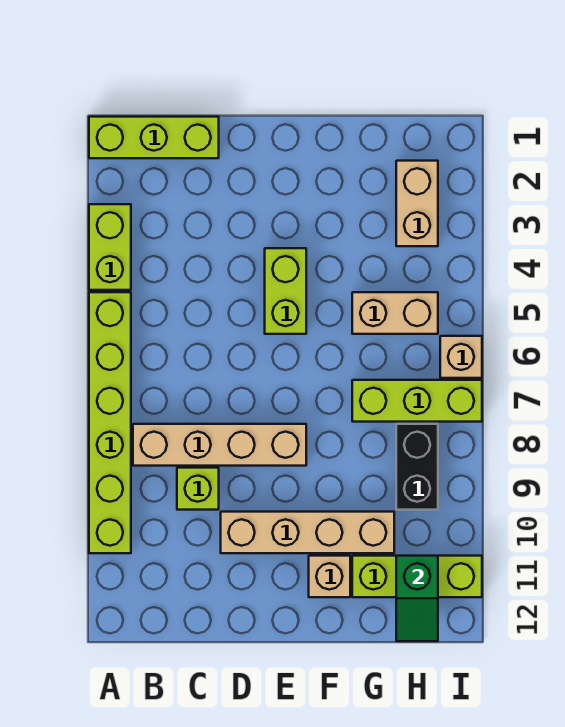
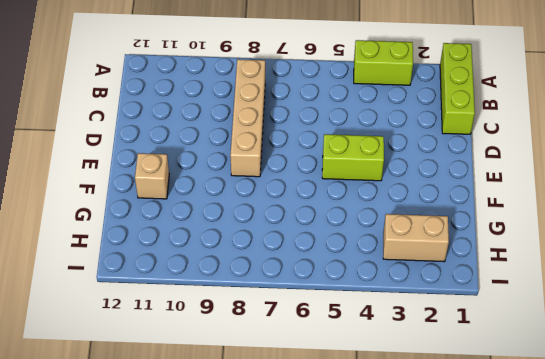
none -> lime 1x6 brick [89,292,131,553]
none -> lime 1x1 brick [177,468,219,510]
none -> tan 1x4 brick [221,512,394,553]

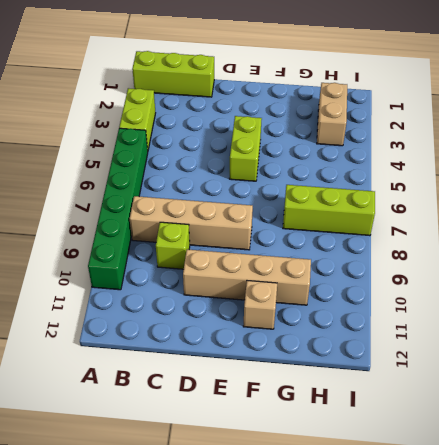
green 1x6 brick [88,128,148,290] -> lime 1x6 brick [89,292,131,553]
none -> tan 1x2 brick [352,292,438,334]
none -> lime 1x3 brick [352,556,482,597]
none -> black 1x2 brick [396,424,438,510]

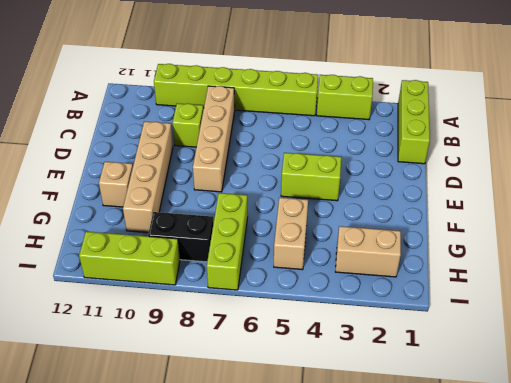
lime 1x3 brick [79,232,180,285] -> lime 1x3 brick turned to [352,556,482,597]
none -> tan 1x1 brick [440,336,482,378]
none -> green 1x2 slope [396,556,438,641]

